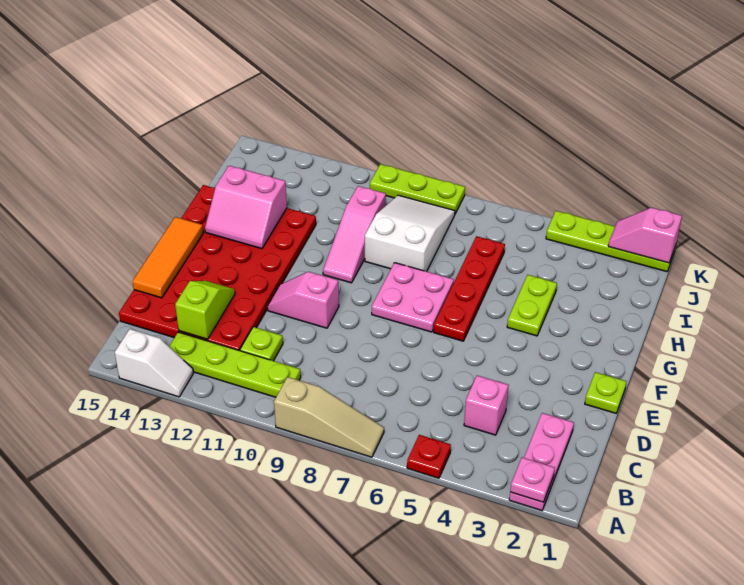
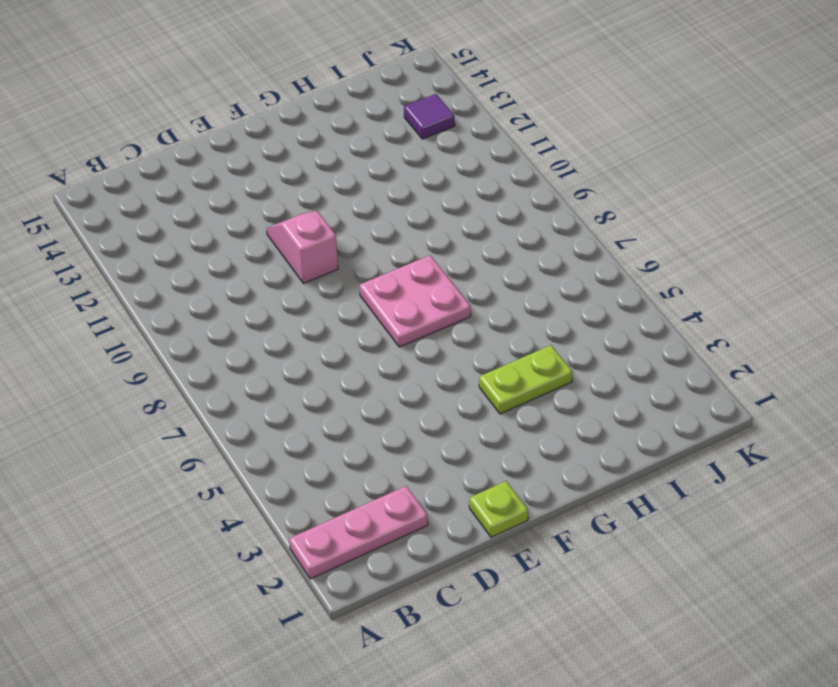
purple 1x1 tile [404,94,455,139] -> none
none -> red 1x1 plate [407,435,451,478]
none -> tan 1x3 slope [274,377,384,457]
none -> white 1x2 slope [115,329,194,397]

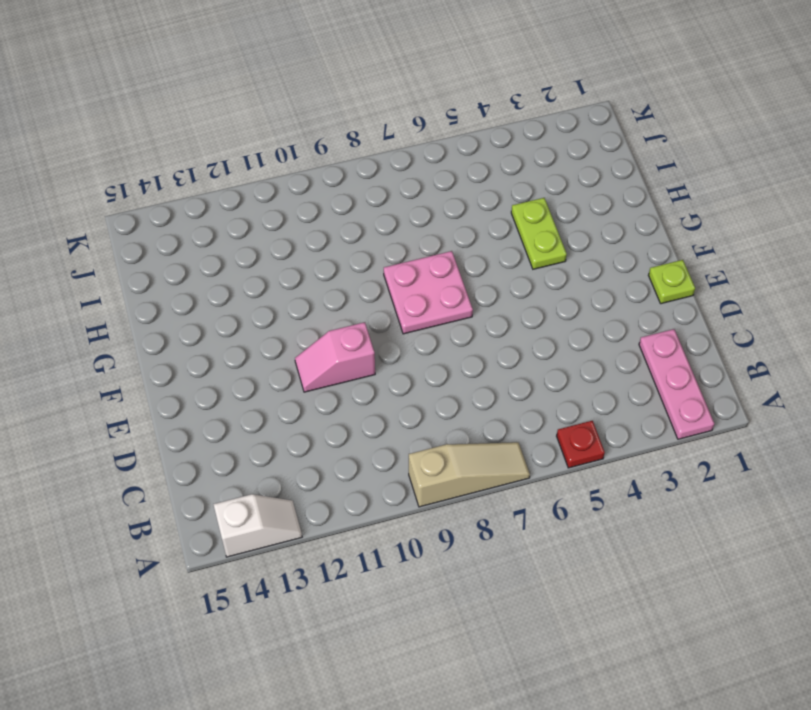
none -> lime 1x4 plate [169,332,301,397]
none -> pink 1x1 brick [464,376,509,435]
none -> lime 1x1 plate [240,327,283,361]

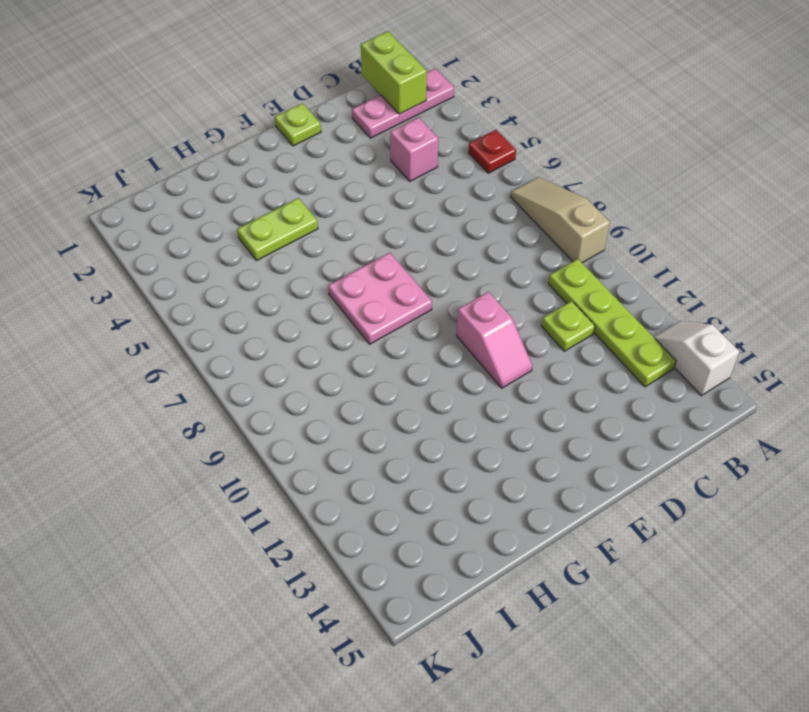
lime 1x2 brick [361,31,427,114] -> none
none -> red 4x6 plate [119,185,316,351]
none -> red 1x4 plate [434,236,505,341]
none -> pink 1x3 slope [323,186,386,283]

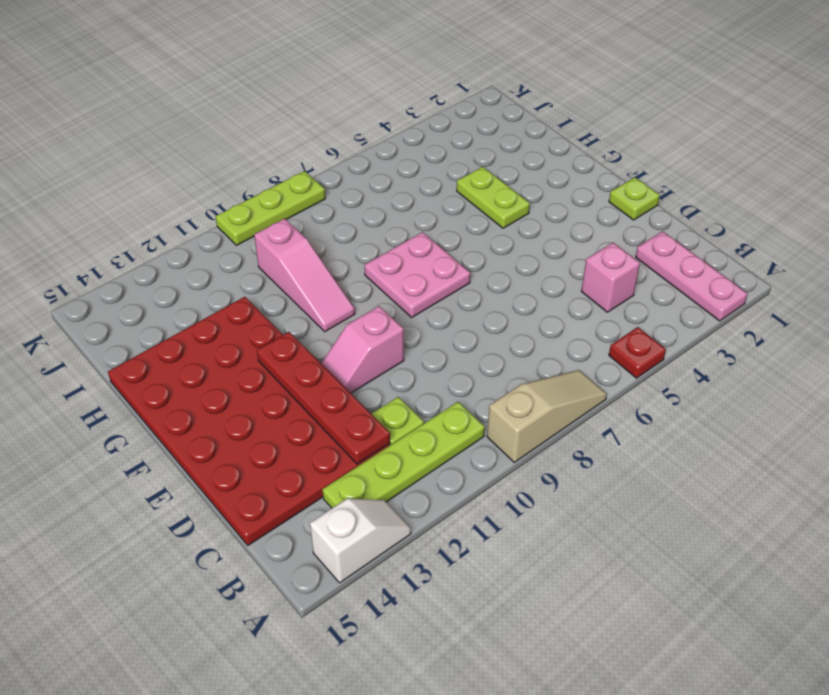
red 1x4 plate [257,332,390,464] -> red 1x4 plate moved to [434,236,505,341]
none -> white 2x3 slope [365,195,455,271]
none -> lime 1x4 plate [546,211,676,272]
none -> pink 1x1 plate [510,457,555,502]

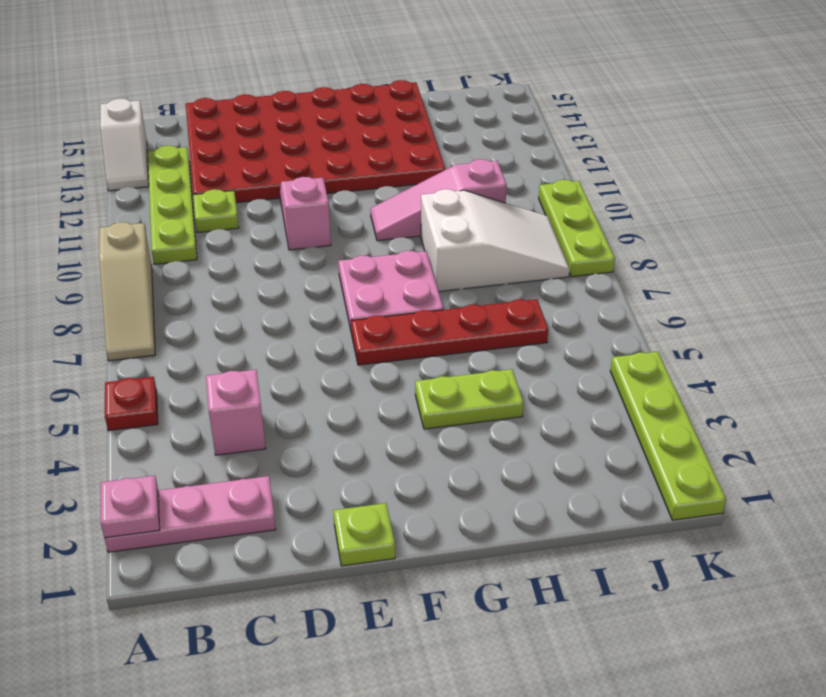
none -> lime 1x2 slope [175,281,235,339]
none -> orange 1x3 tile [132,217,203,298]
none -> pink 2x2 slope [205,166,287,249]

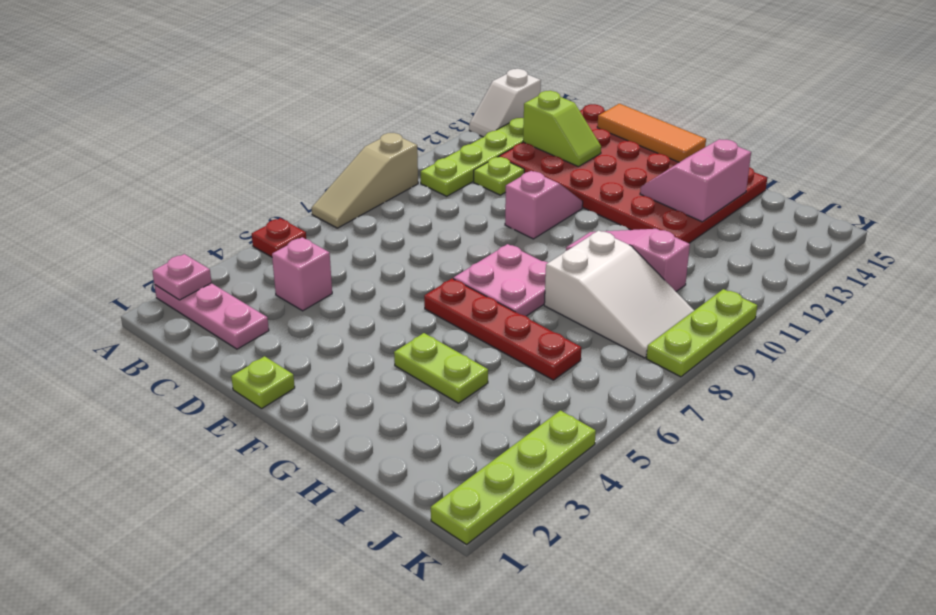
none -> pink 1x2 slope [608,208,682,263]

